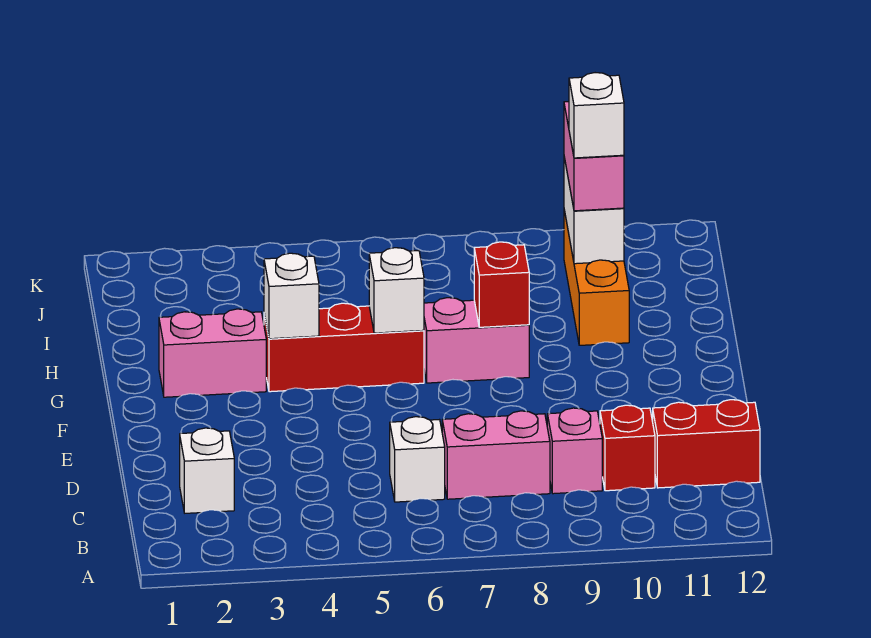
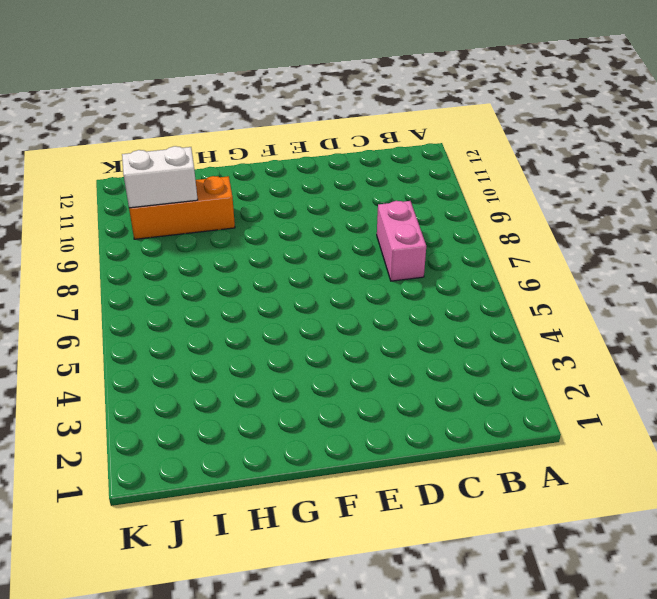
none -> white 1x1 brick [180,428,234,513]
none -> white 1x1 brick [390,417,445,502]
none -> pink 1x1 brick [547,408,602,494]

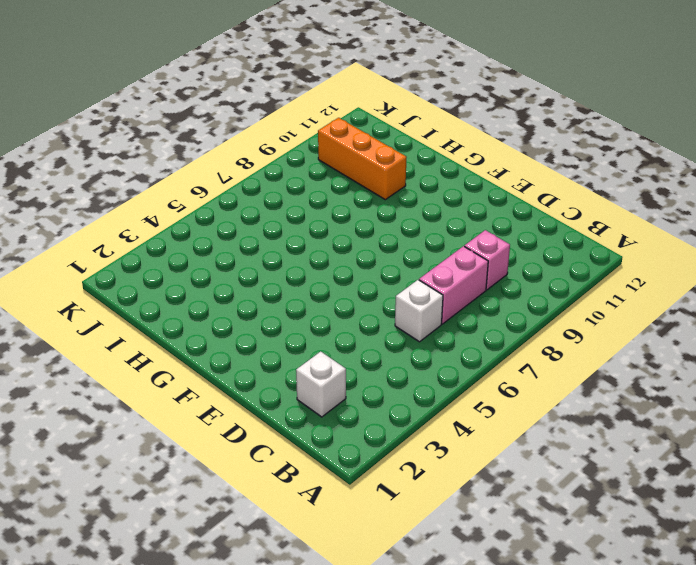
none -> red 1x1 brick [600,405,655,491]
none -> red 1x2 brick [653,400,760,488]
none -> pink 1x2 brick [159,309,266,397]

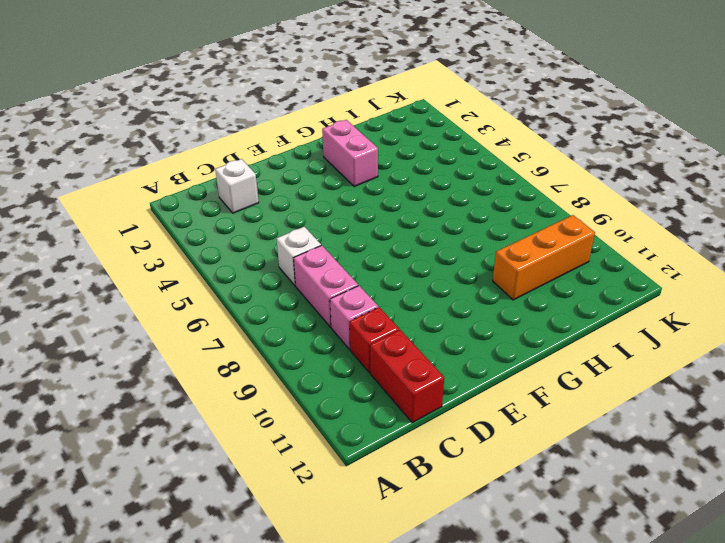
none -> red 1x3 brick [264,303,424,392]
none -> pink 1x2 brick [424,298,529,383]
none -> white 1x1 brick [264,253,319,339]

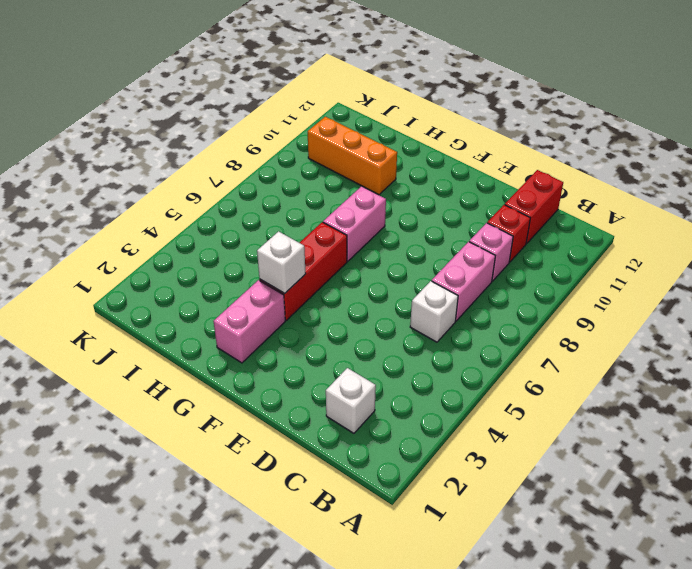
none -> white 1x1 brick [369,248,424,333]
none -> red 1x1 brick [474,242,529,327]
none -> white 1x2 brick [564,157,624,264]

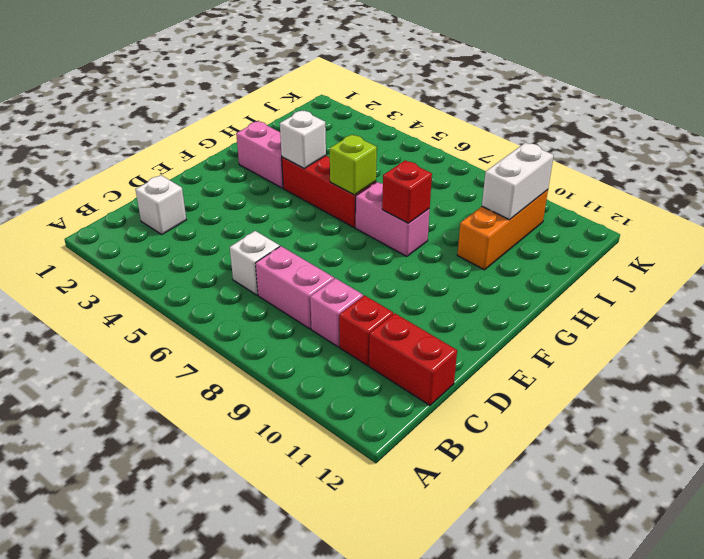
lime 1x1 brick [330,135,377,195] -> white 1x1 brick [369,248,424,333]
none -> pink 1x2 brick [564,102,624,211]
none -> white 1x1 brick [569,73,624,158]

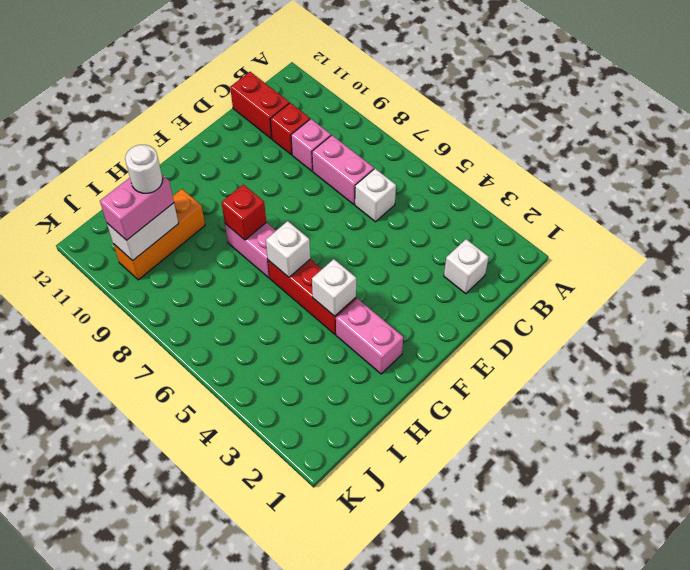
white 1x1 round brick [125,145,163,193] -> white 1x1 brick [569,73,624,158]

